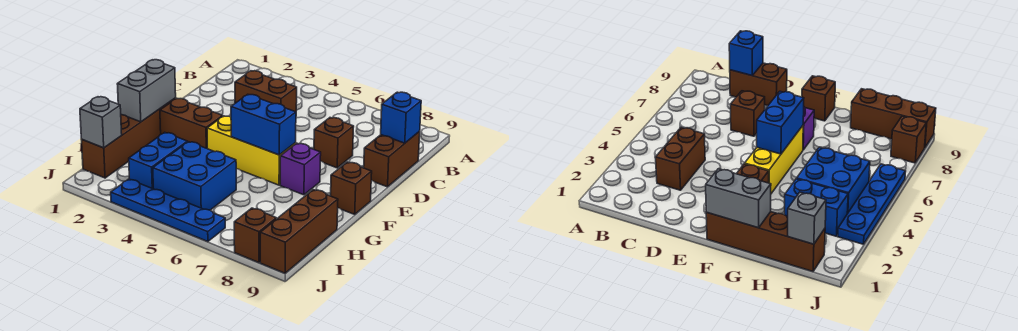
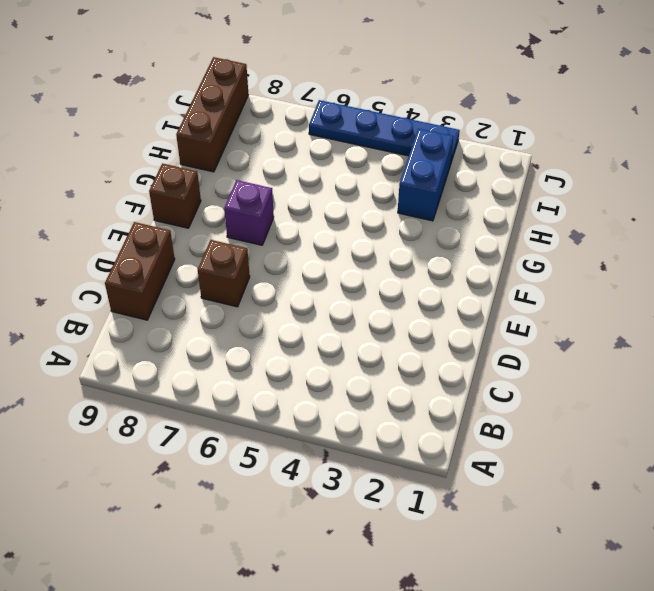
none -> brown 1x2 brick [235,71,297,112]
none -> brown 1x4 brick [82,98,176,178]
none -> brown 1x2 brick [160,99,223,148]

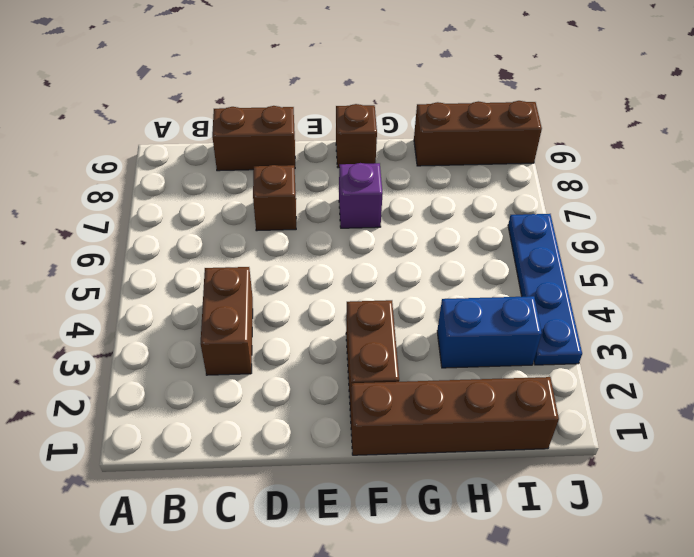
none -> yellow 1x3 brick [207,116,296,185]
none -> blue 2x2 brick [153,142,236,210]
none -> brown 1x1 brick [234,208,276,262]

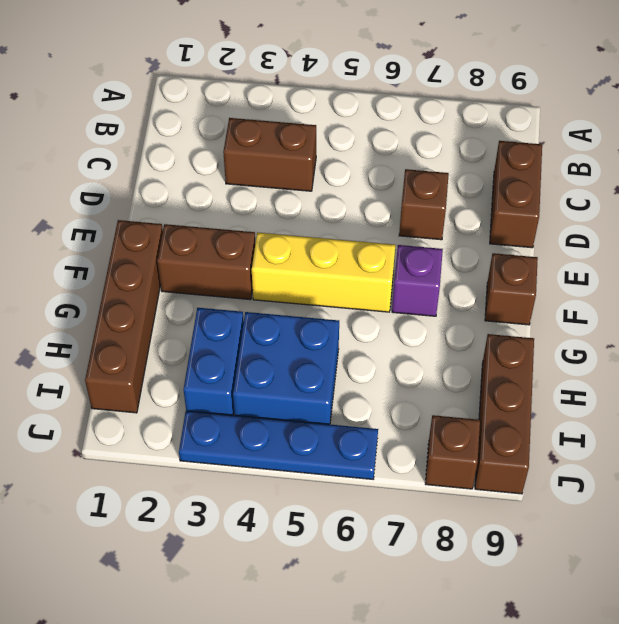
none -> blue 1x1 brick [381,92,421,143]
none -> grey 1x2 brick [117,60,176,122]
none -> blue 1x2 brick [231,94,296,155]

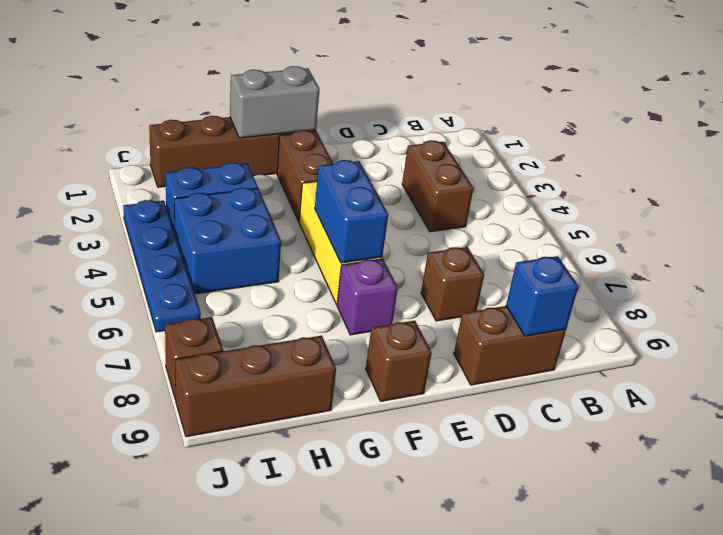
none -> grey 1x1 brick [80,97,122,148]

